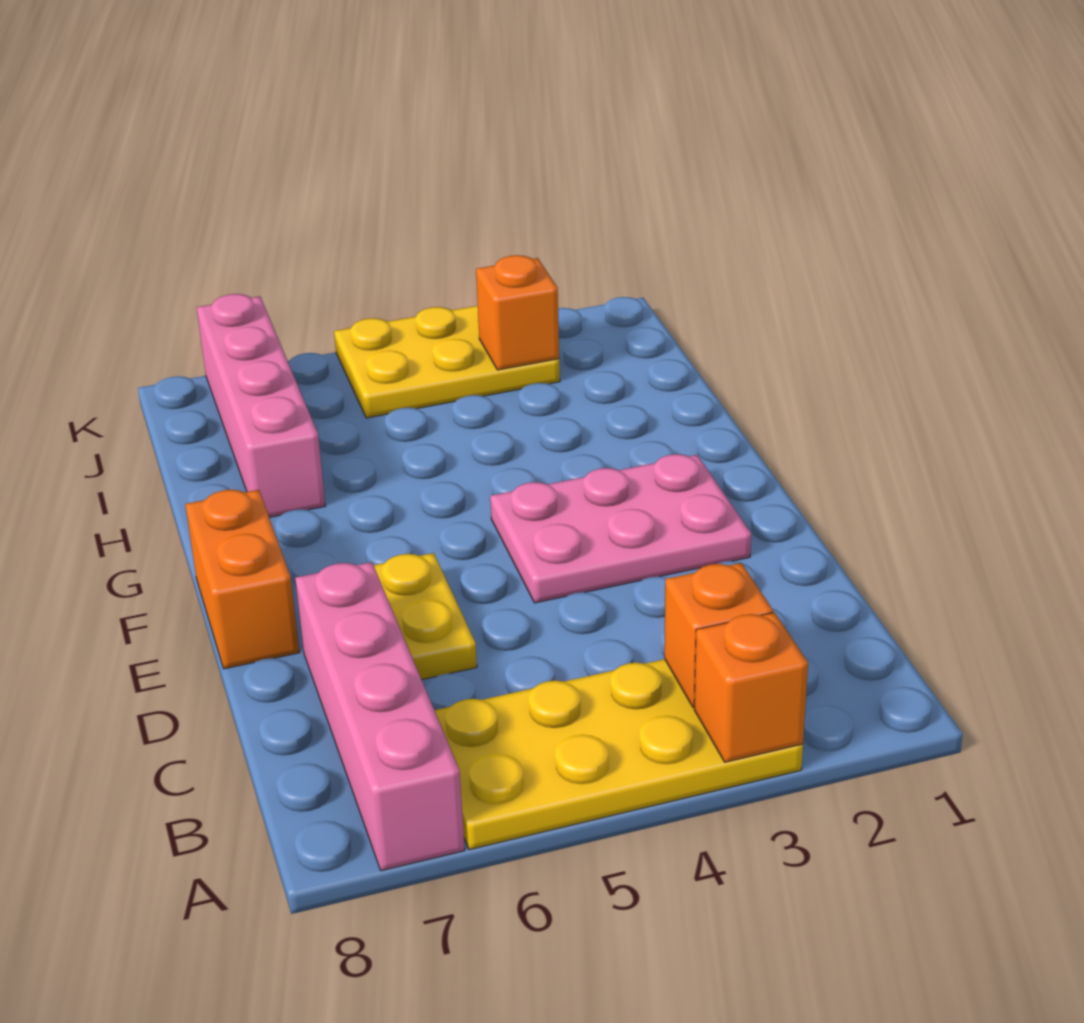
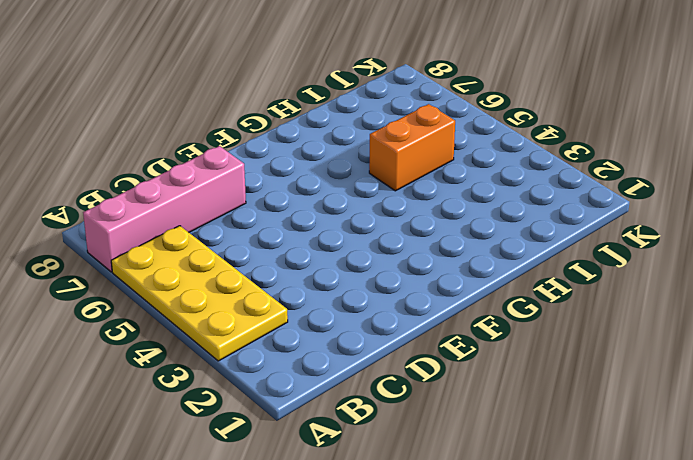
orange 1x2 brick [369,104,455,191] -> orange 1x2 brick moved to [185,490,299,669]
none -> yellow 1x2 plate [374,553,477,679]
none -> pink 2x3 plate [490,454,751,603]

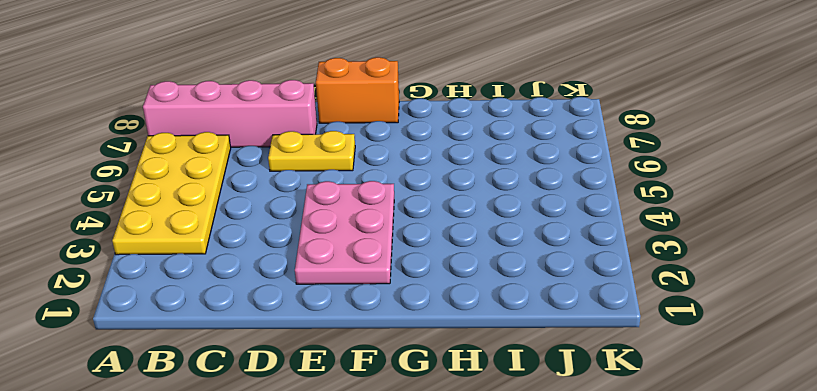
none -> pink 1x4 brick [197,294,325,517]
none -> yellow 2x3 plate [334,306,560,418]

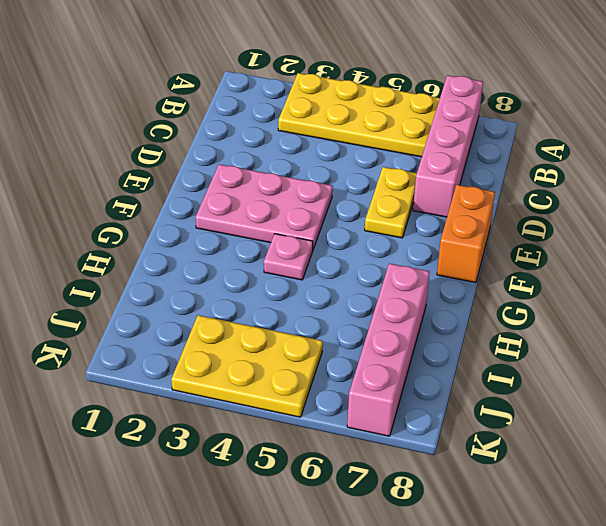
pink 1x1 plate [264,234,313,280] -> none
none -> orange 1x1 brick [694,612,808,762]
none -> orange 1x1 brick [664,563,773,707]

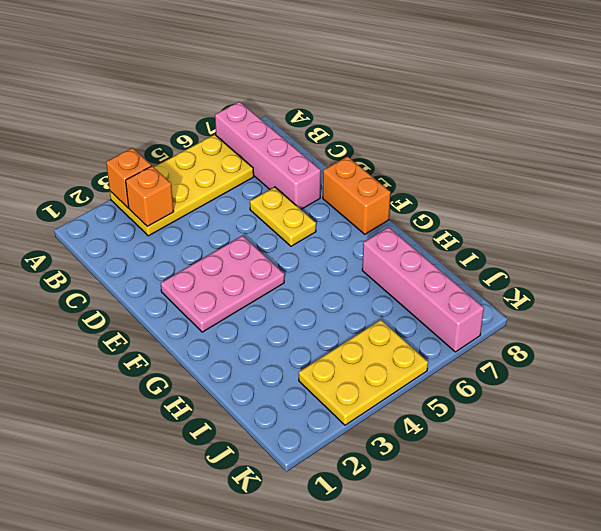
none -> orange 1x1 brick [476,255,559,370]

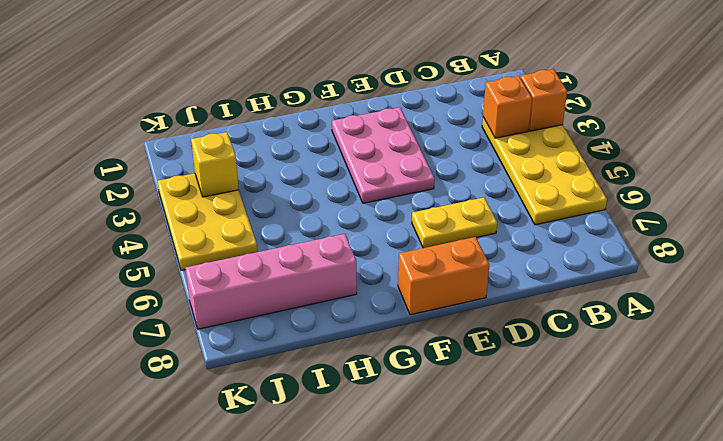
yellow 1x1 brick [191,132,239,197] -> orange 1x1 brick [476,255,559,370]
none -> pink 1x4 brick [295,562,465,871]

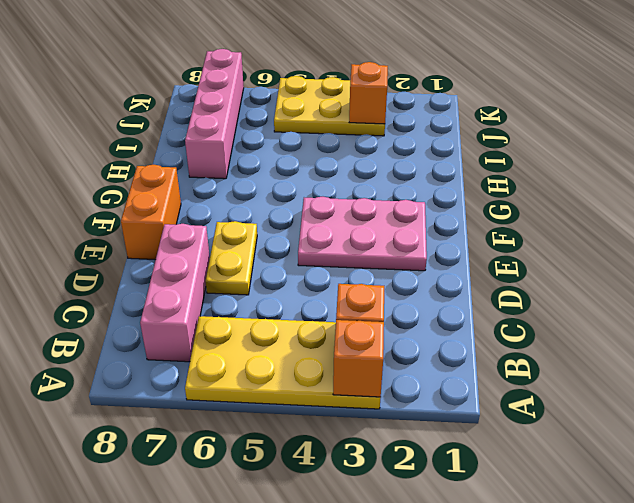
pink 1x3 brick [140,224,210,362] -> pink 1x4 brick [295,562,465,871]

